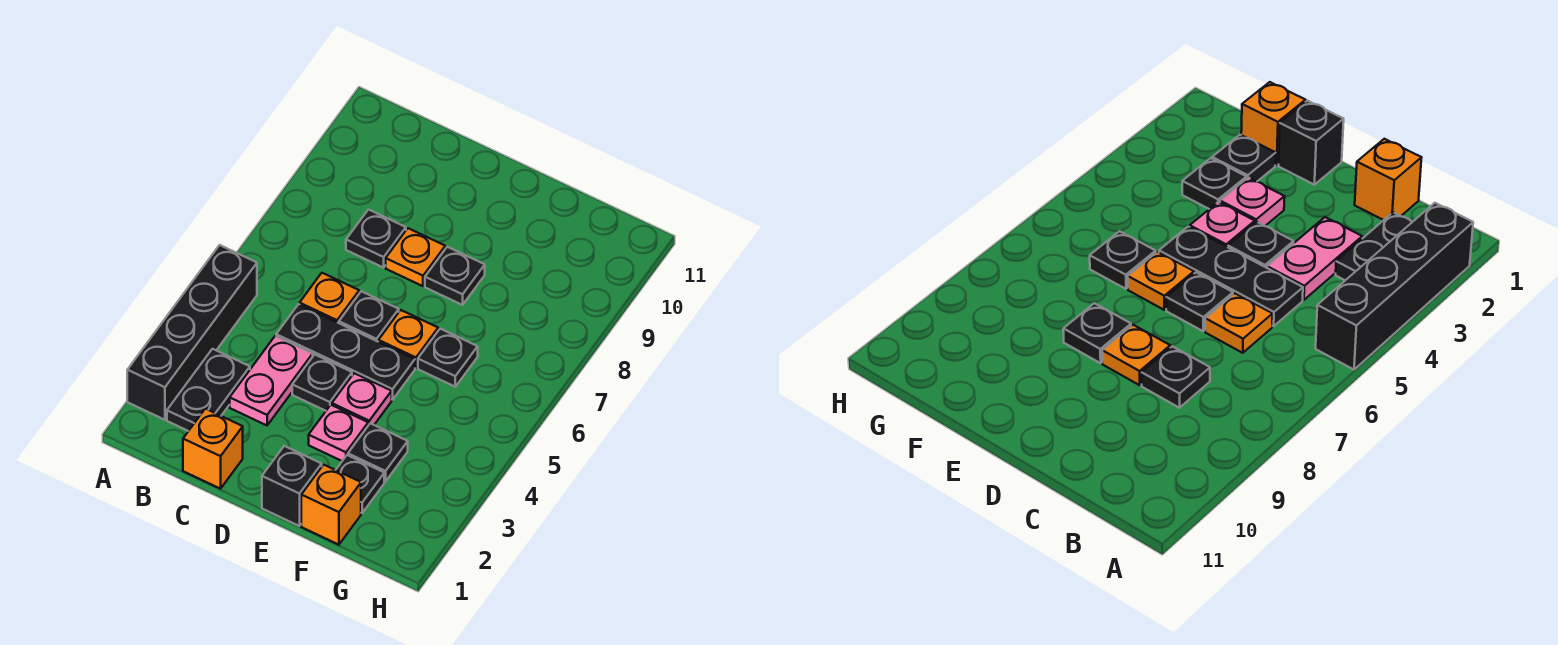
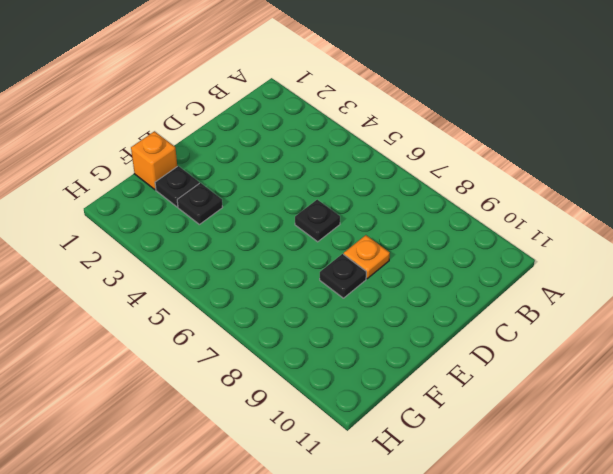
none -> black 1x4 brick [127,245,257,420]
none -> black 1x2 plate [167,349,250,431]
none -> orange 1x1 brick [183,409,243,489]

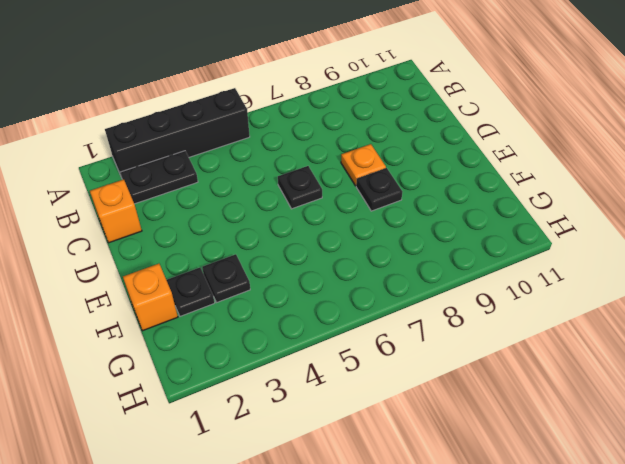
none -> pink 1x2 plate [230,336,313,425]
none -> black 1x3 plate [276,304,415,400]
none -> orange 1x1 plate [300,273,359,323]

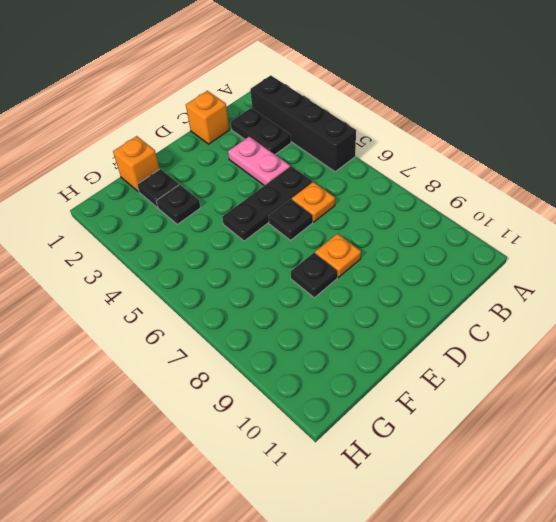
none -> black 1x1 plate [346,210,406,268]
none -> black 1x1 plate [292,355,352,411]
none -> black 1x1 brick [262,446,322,526]

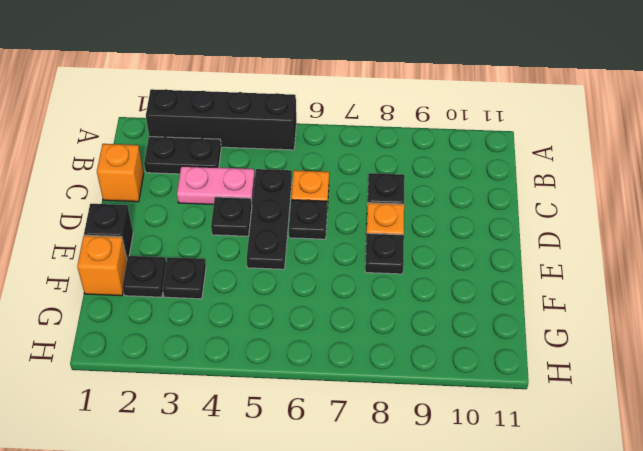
none -> pink 1x1 plate [309,405,368,461]
none -> pink 1x1 plate [332,373,392,425]
none -> orange 1x1 plate [378,310,438,368]

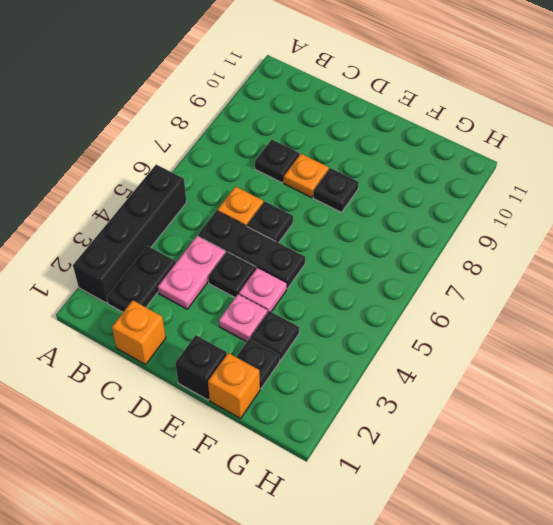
none -> orange 1x1 plate [378,310,438,368]
none -> black 1x1 plate [418,329,478,387]

